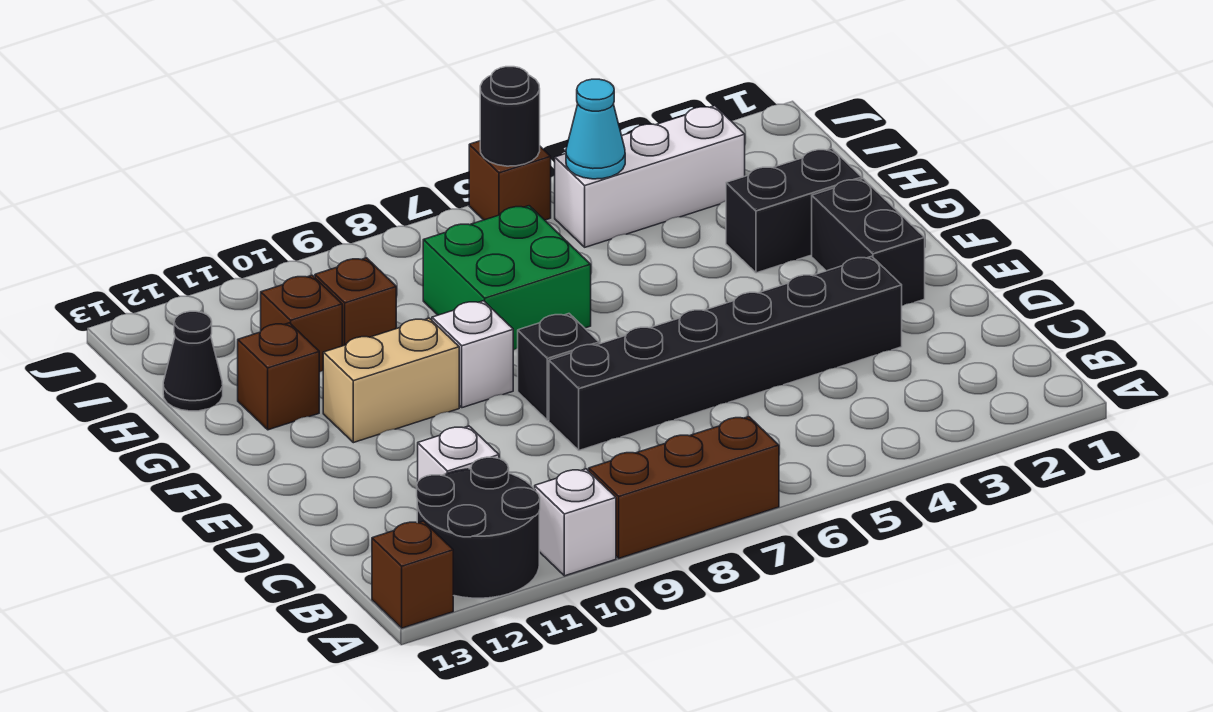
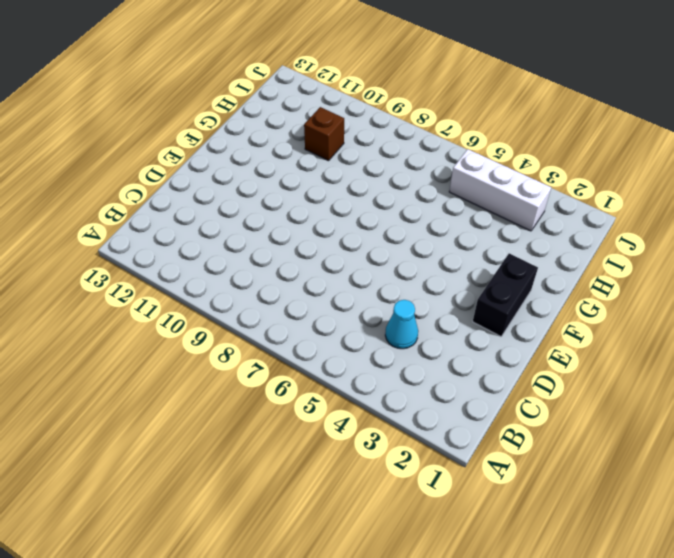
cyan 1x1 cone [385,300,418,349] -> cyan 1x1 cone moved to [566,79,625,179]
none -> brown 1x3 brick [589,417,779,558]
none -> white 1x1 brick [535,469,616,576]
none -> black 2x2 round brick [417,457,540,598]

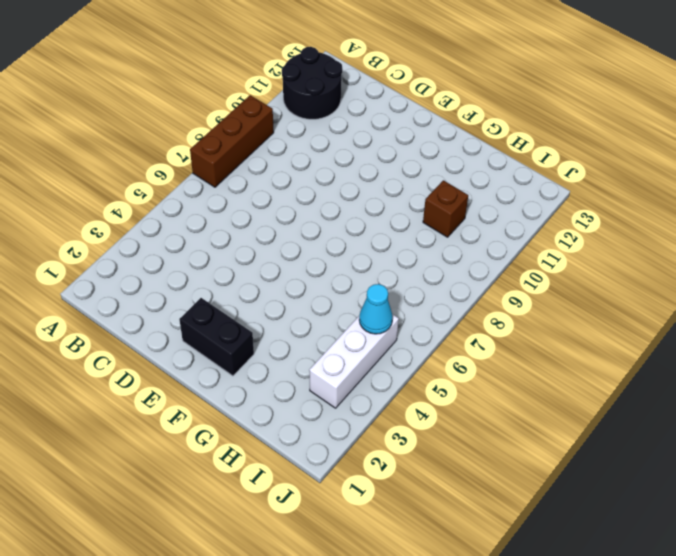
none -> white 1x1 brick [535,469,616,576]
none -> brown 1x1 brick [372,521,453,628]
none -> white 1x1 brick [418,426,499,481]

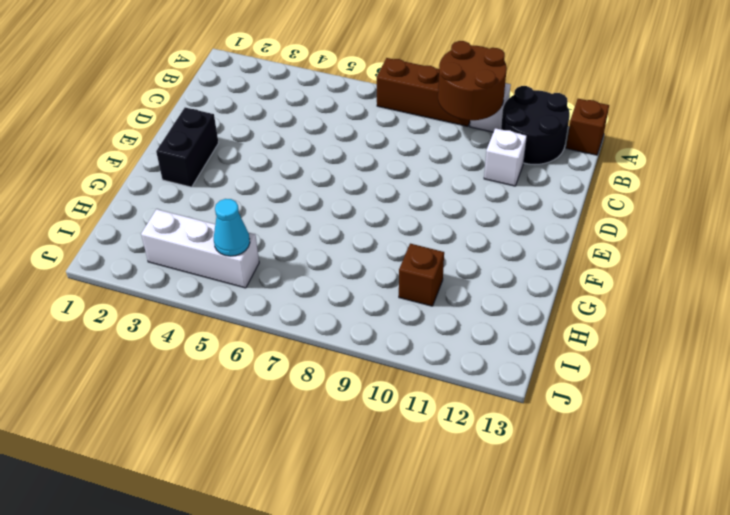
brown 2x2 round brick [438,41,507,120] -> none
none -> black 1x6 brick [549,256,902,450]
none -> black 1x1 brick [518,314,599,420]
none -> white 1x1 brick [432,301,513,408]

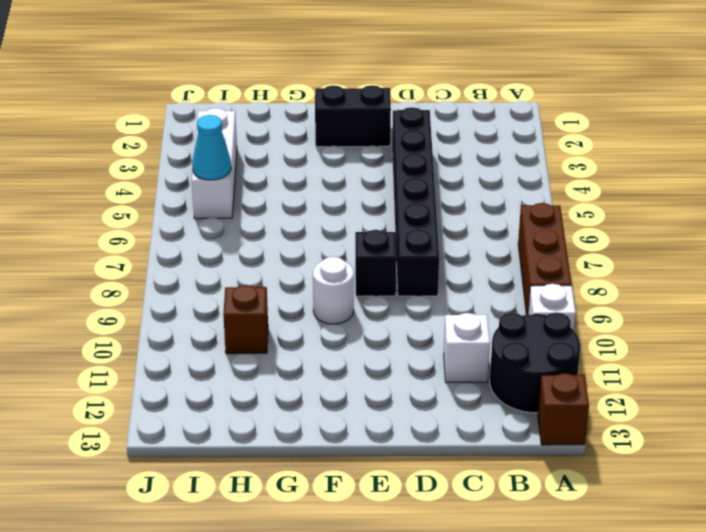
white 1x1 round brick [313,257,354,324] -> white 1x1 brick [432,301,513,408]
none -> tan 1x2 brick [323,318,459,443]
none -> black 1x2 brick [726,148,862,273]
none -> green 2x2 brick [423,206,591,350]

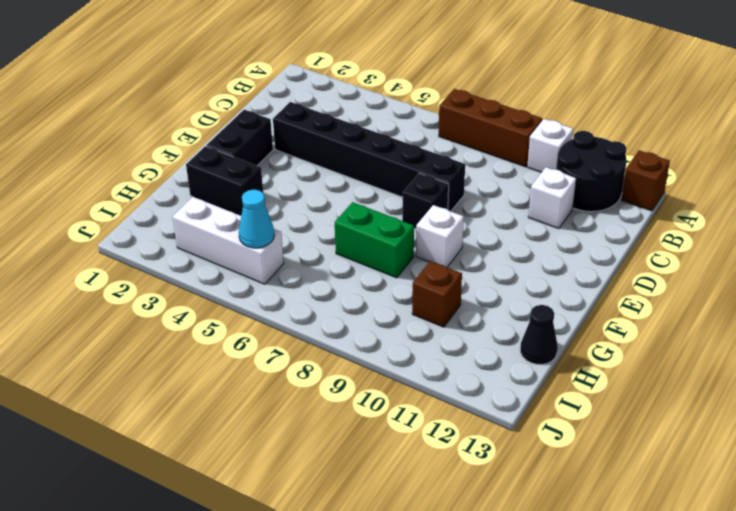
green 1x2 brick [335,202,414,278] -> green 2x2 brick [423,206,591,350]
none -> tan 1x2 brick [323,318,459,443]
none -> brown 1x1 brick [238,323,319,430]
none -> brown 1x1 brick [261,275,342,372]

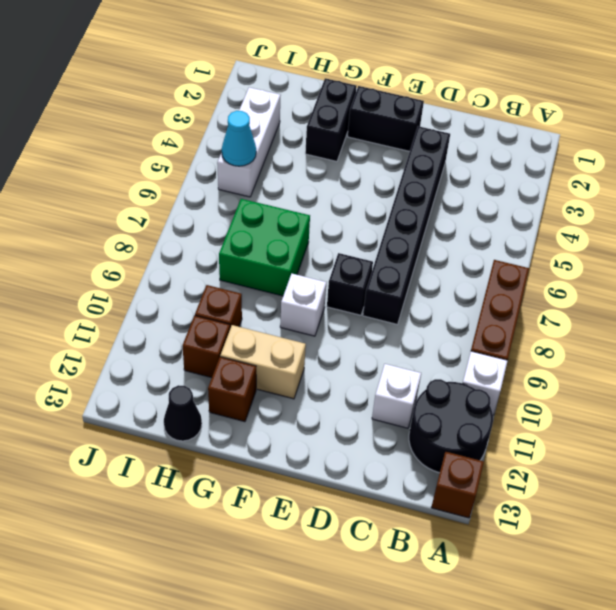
tan 1x2 brick [220,325,306,399] -> tan 1x2 brick turned to [323,318,459,443]
none -> brown 1x1 brick [469,141,551,220]
none -> black 1x1 round brick [480,67,540,166]

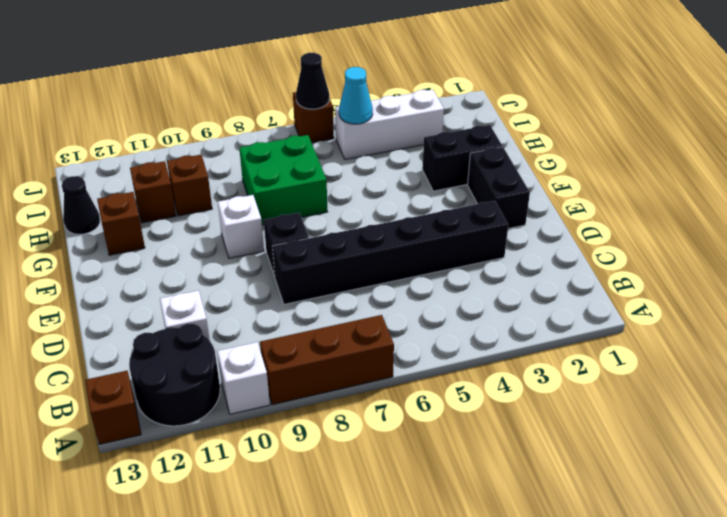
black 1x1 cone [296,53,329,109] -> black 1x1 round brick [480,67,540,166]
none -> tan 1x2 brick [323,318,459,443]

